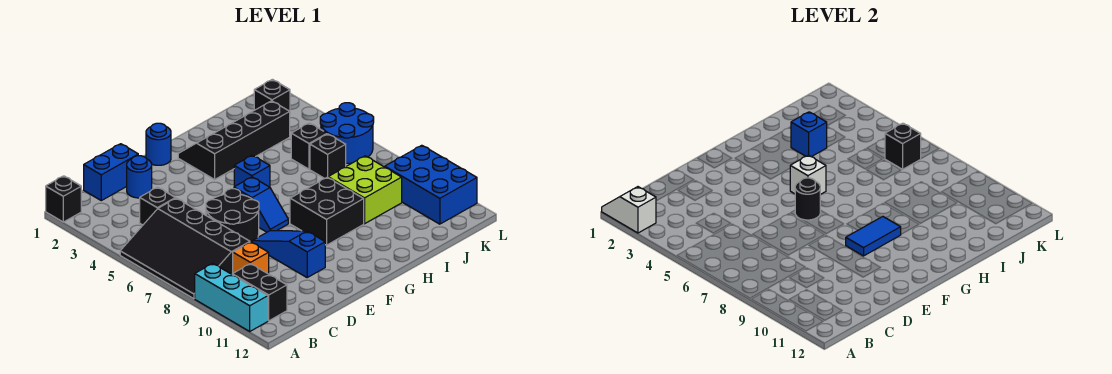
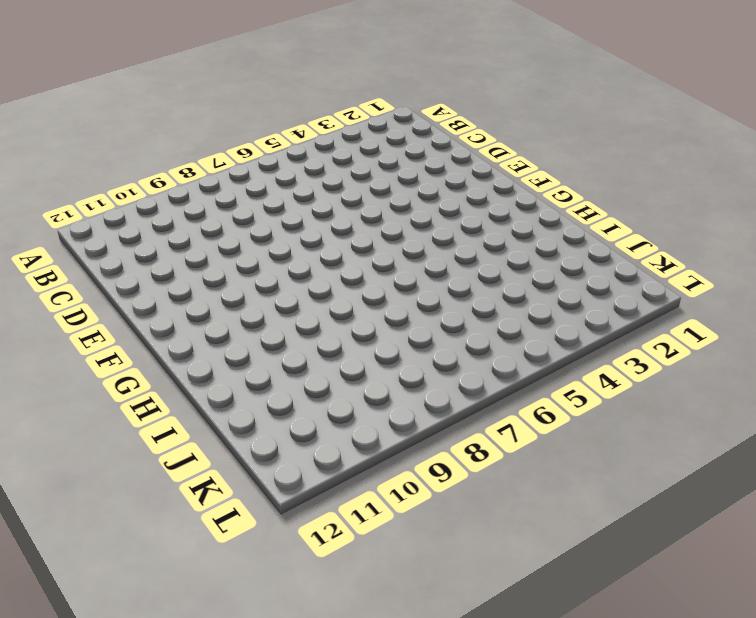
none -> black 1x1 brick [46,176,81,222]
none -> black 3x4 slope [120,198,250,299]
none -> cyan 1x3 brick [195,264,268,331]

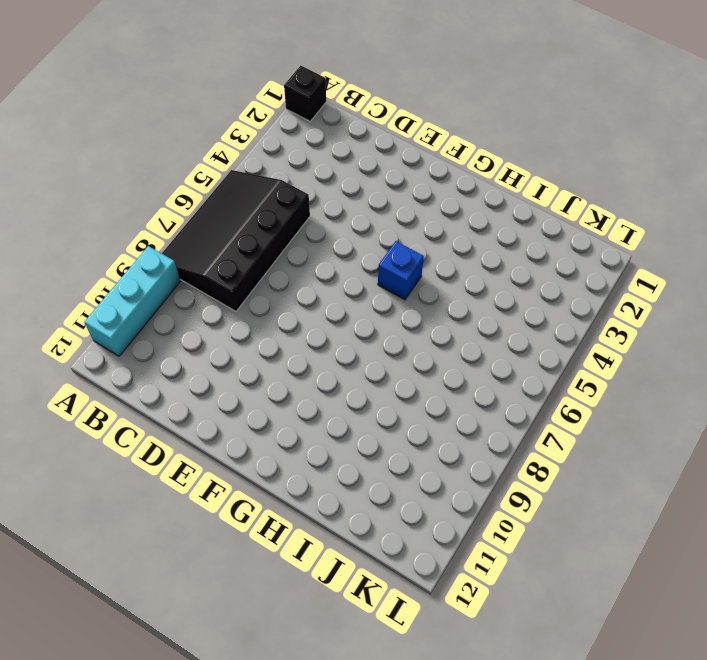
none -> black 1x2 brick [232,264,287,321]
none -> blue 1x2 brick [84,144,138,201]
none -> black 1x1 brick [140,187,175,225]

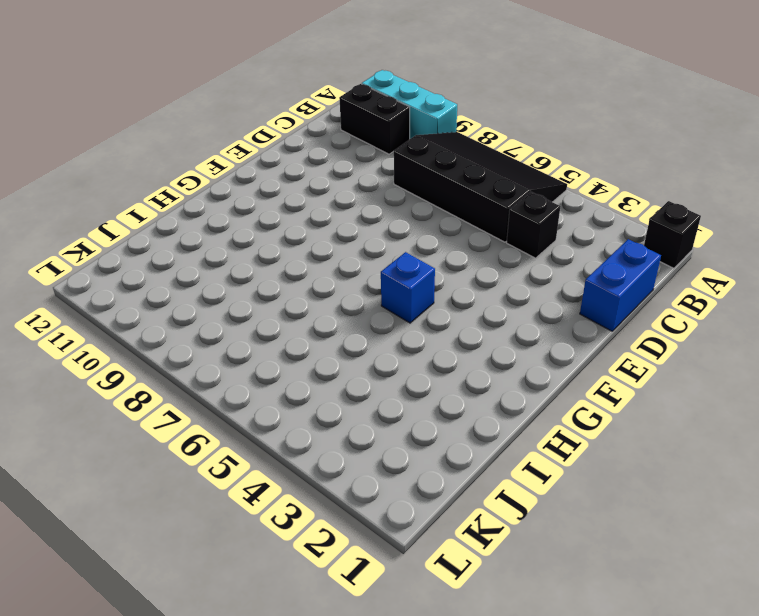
none -> orange 1x1 brick [233,242,269,274]
none -> blue 1x1 round brick [127,156,152,198]
none -> black 2x2 round brick [206,189,259,242]

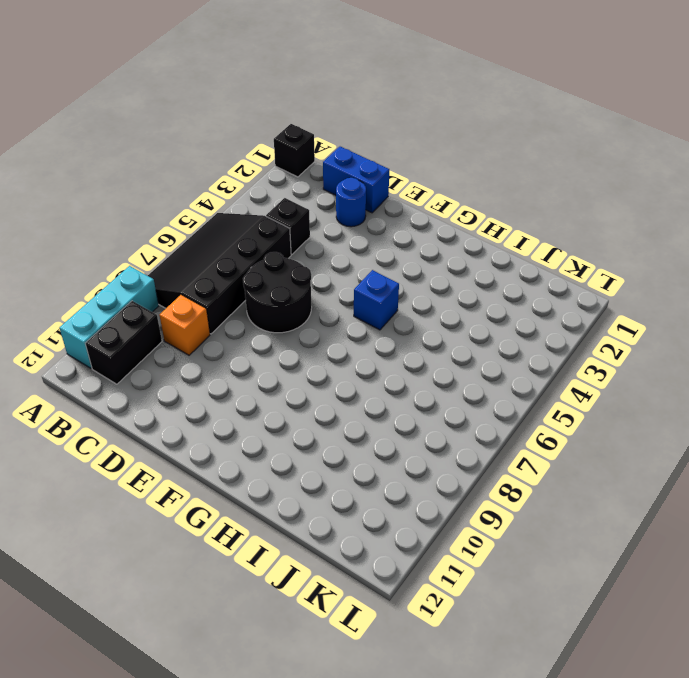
none -> blue 1x3 slope [252,231,325,277]
none -> blue 1x1 round brick [146,123,171,165]
none -> blue 1x2 slope [234,177,288,232]

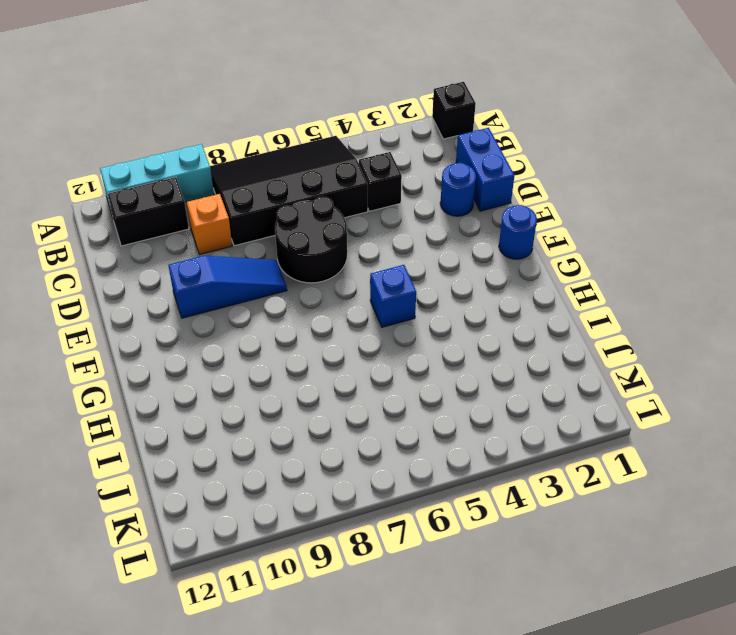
none -> blue 1x2 slope [234,177,288,232]
none -> black 2x4 slope [178,101,290,179]
none -> black 2x2 brick [290,177,364,245]

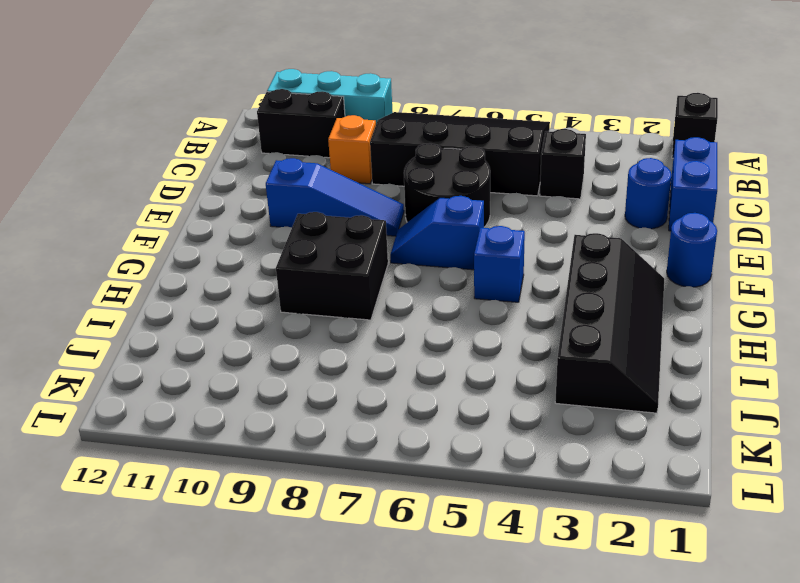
none -> lime 2x2 brick [328,156,402,224]
none -> black 1x1 brick [291,123,327,169]
none -> black 1x1 brick [310,134,346,179]

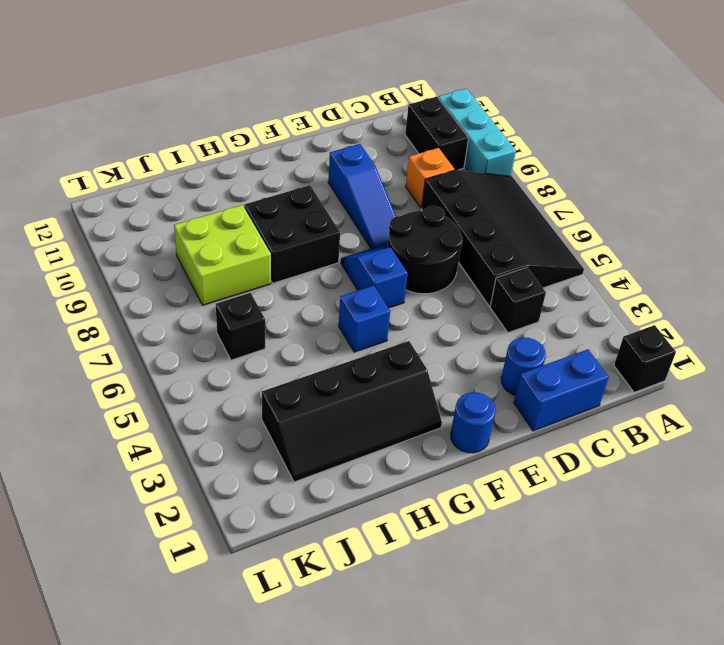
none -> black 1x1 brick [291,123,327,169]
none -> black 1x1 brick [254,79,290,112]
none -> blue 2x2 round brick [320,103,374,163]

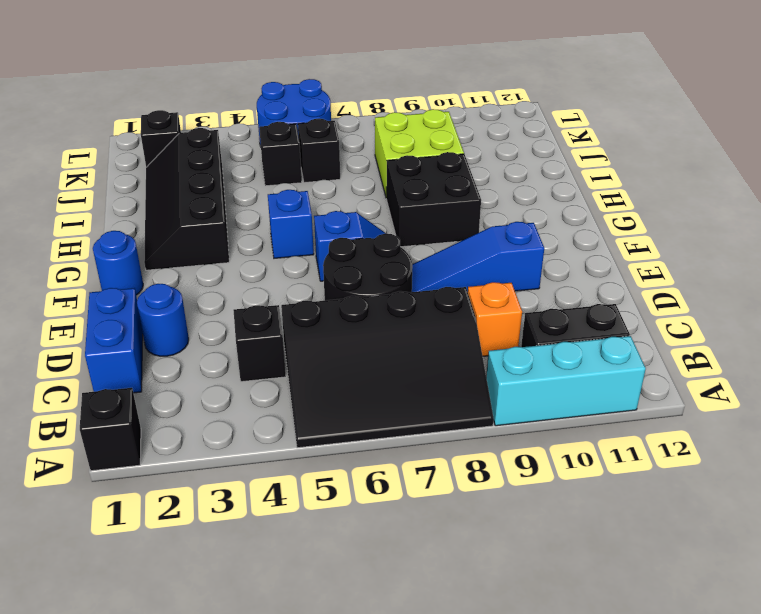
none -> blue 2x3 brick [385,145,477,224]
none -> white 1x2 slope [602,187,656,233]
none -> black 1x1 round brick [795,178,820,220]

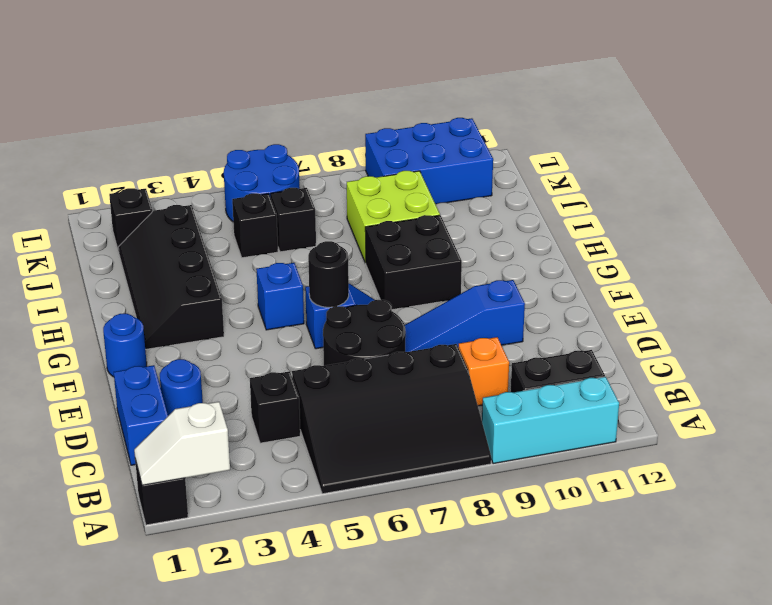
none -> blue 1x2 tile [846,217,901,256]
none -> white 1x1 brick [790,155,826,195]
none -> blue 1x1 brick [791,112,827,157]

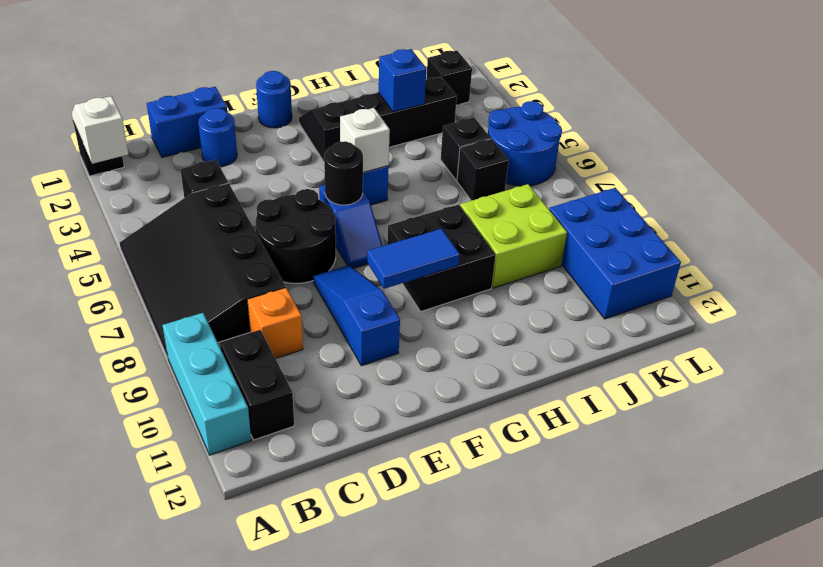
none -> black 1x1 brick [885,123,921,169]

